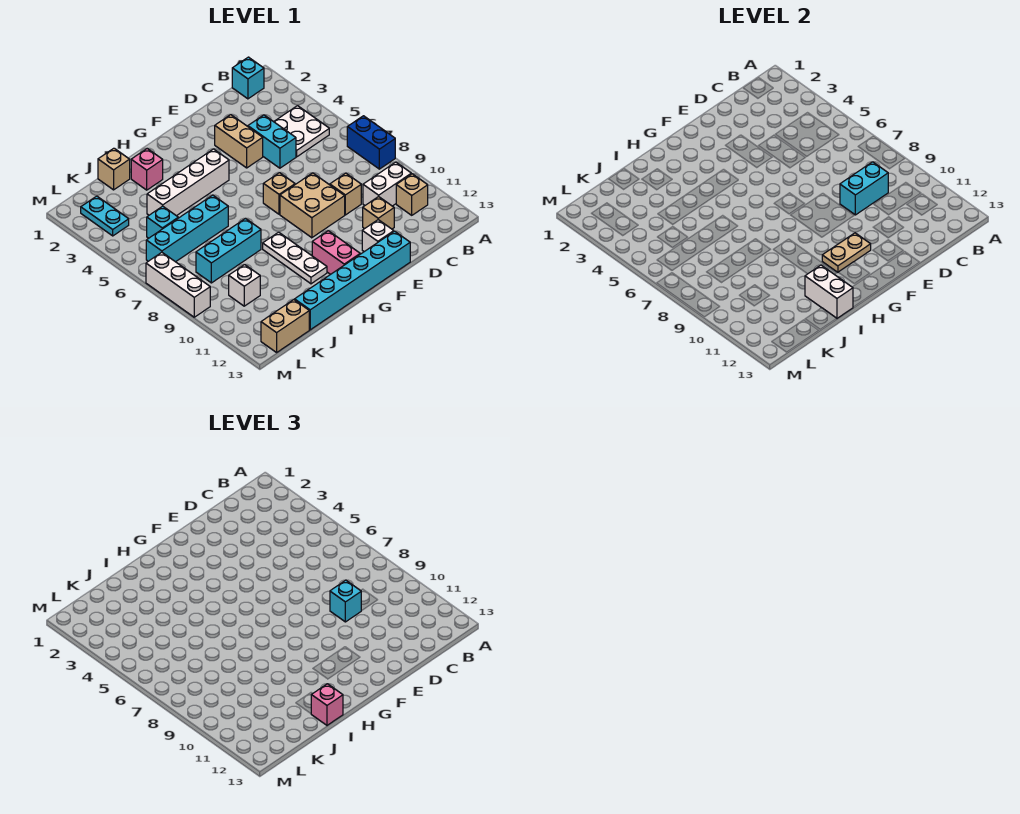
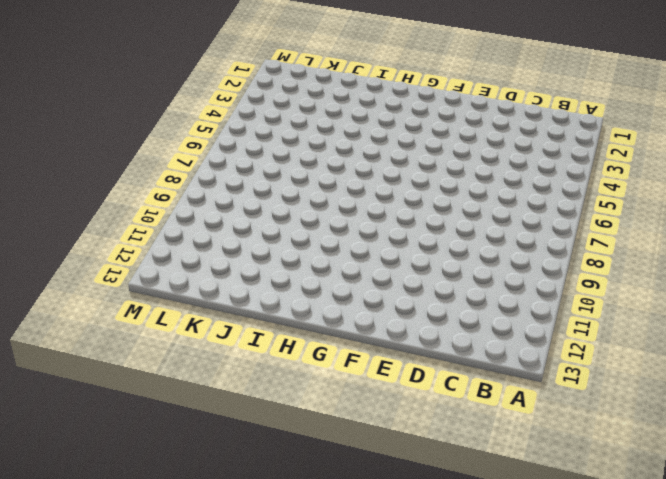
none -> blue 1x2 brick [347,116,395,169]
none -> cyan 1x1 brick [232,57,264,99]
none -> white 2x2 plate [274,106,329,157]
none -> white 1x2 brick [363,162,411,206]

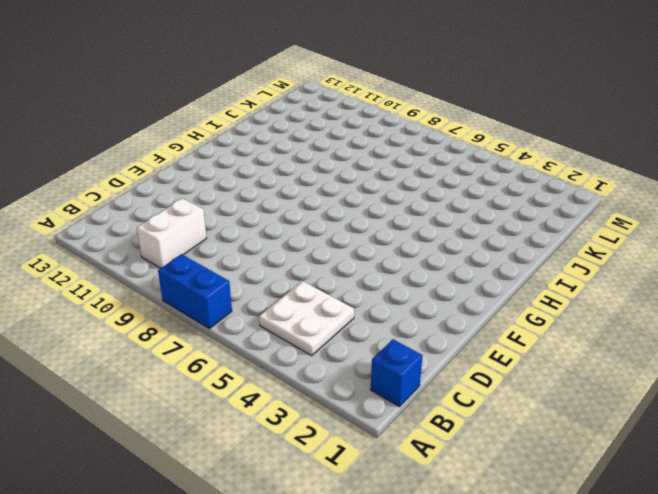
blue 1x1 brick [371,339,423,407] -> cyan 1x1 brick [232,57,264,99]
none -> tan 1x1 brick [396,174,428,215]
none -> cyan 1x2 brick [248,115,296,168]
none -> tan 1x1 brick [330,173,361,215]
none -> tan 1x1 brick [363,197,394,229]

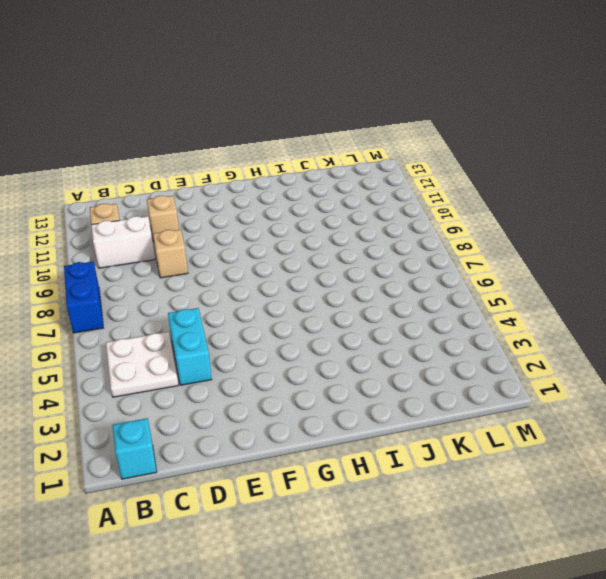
none -> tan 1x2 brick [215,115,263,168]
none -> tan 2x2 brick [280,173,345,238]
none -> white 1x1 brick [362,220,394,252]
none -> cyan 1x6 brick [295,231,410,330]

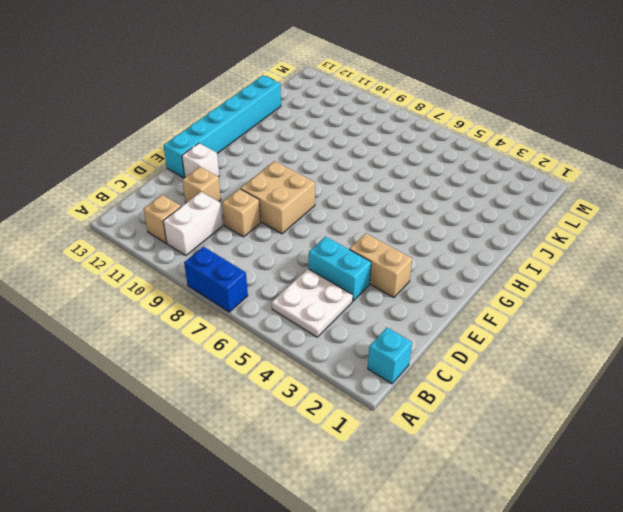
none -> tan 1x1 brick [263,173,295,214]
none -> white 1x4 brick [147,149,229,216]
none -> pink 1x2 brick [312,231,360,274]
none -> white 1x3 plate [263,232,327,284]

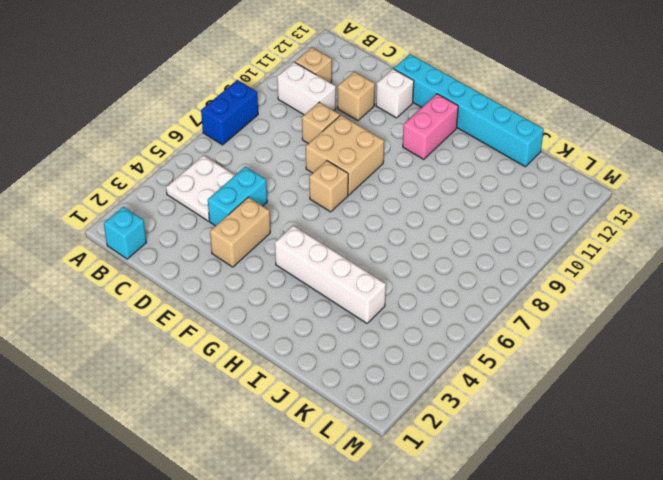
none -> white 1x3 plate [263,232,327,284]
none -> pink 1x1 brick [131,148,163,190]
none -> cyan 1x4 brick [146,195,228,262]
none -> cyan 1x3 brick [196,218,261,283]

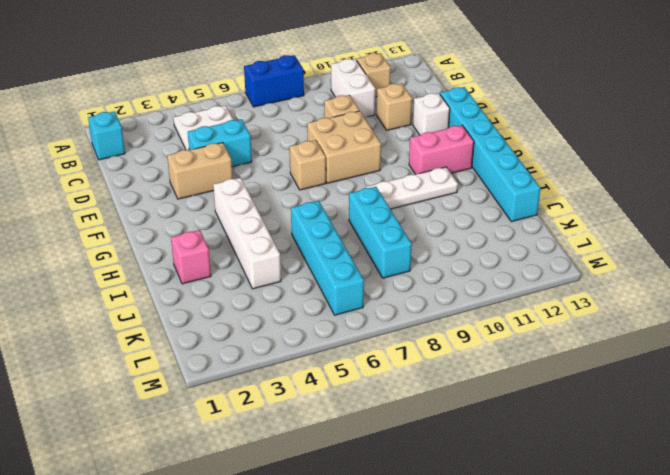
none -> tan 1x1 brick [98,148,130,190]
none -> cyan 1x1 brick [147,206,178,238]
none -> white 1x1 brick [229,265,260,306]
none -> tan 1x2 brick [261,300,309,352]

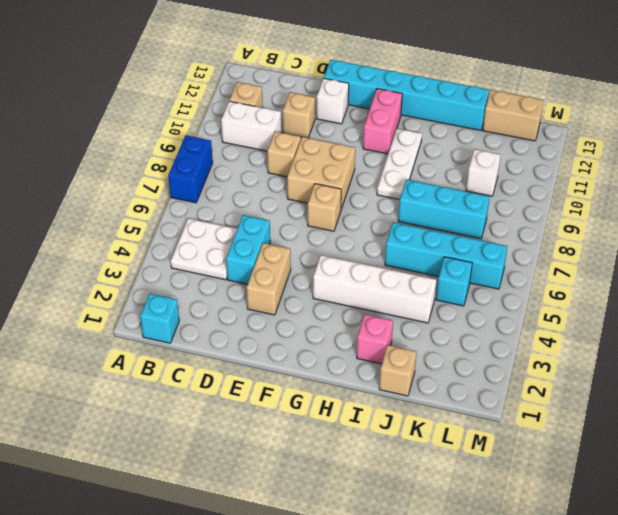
none -> cyan 1x2 plate [81,196,129,236]
none -> white 1x3 brick [146,252,210,317]
none -> cyan 1x2 brick [840,162,888,215]
none -> tan 1x2 plate [822,233,871,272]

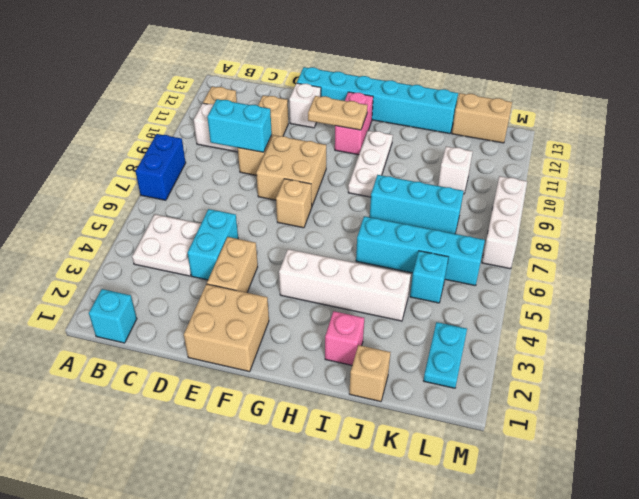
tan 2x2 brick [184,284,269,372] -> none
none -> white 1x2 brick [805,265,853,318]
none -> cyan 1x1 brick [330,580,361,622]
none -> pink 1x1 brick [311,684,343,725]

